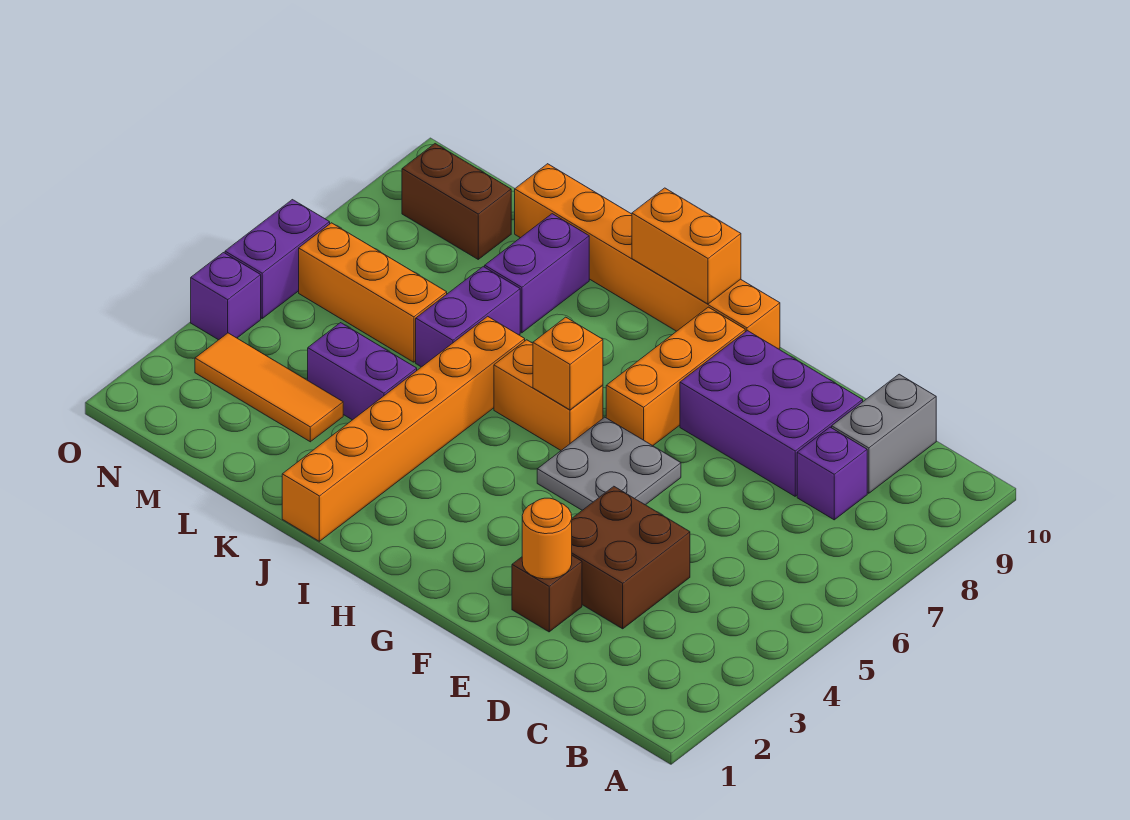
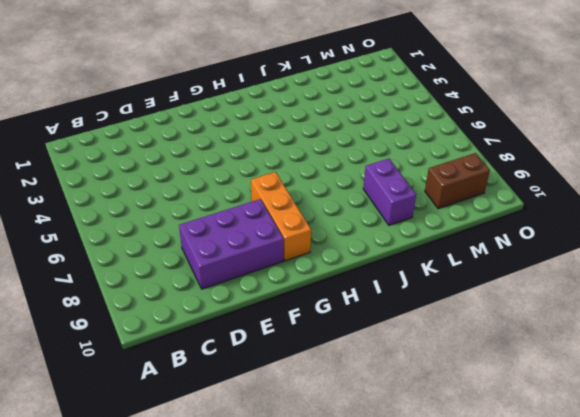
none -> purple 1x1 brick [797,427,867,520]
none -> grey 1x2 brick [832,374,936,493]
none -> brown 2x2 brick [572,486,690,629]

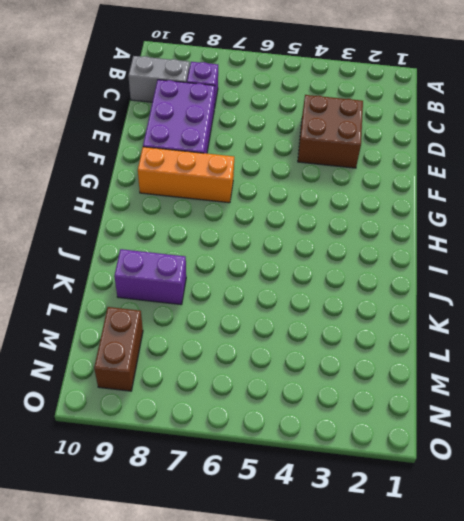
none -> brown 1x1 brick [512,556,582,632]
none -> grey 2x2 plate [537,417,681,510]
none -> orange 1x6 brick [515,164,780,349]

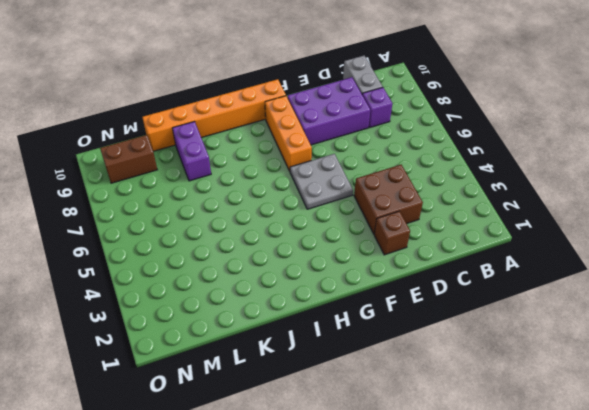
none -> orange 1x2 brick [494,340,603,450]
none -> orange 1x6 brick [282,316,525,541]
none -> purple 1x2 brick [308,323,417,420]

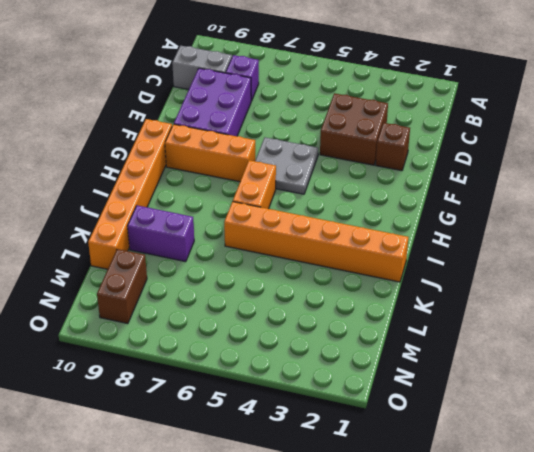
none -> purple 1x2 brick [308,323,417,420]
none -> purple 1x2 brick [416,267,520,367]
none -> orange 1x3 tile [195,333,343,442]

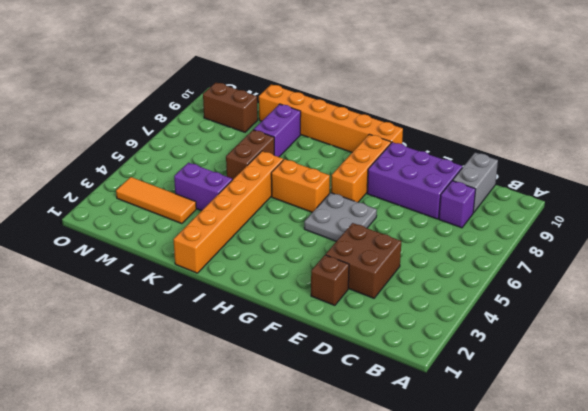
brown 1x2 brick [226,130,274,180] -> purple 1x2 brick [416,267,520,367]
none -> orange 1x3 brick [299,223,447,362]
none -> purple 1x1 brick [191,253,261,340]
none -> purple 1x2 brick [225,200,330,318]

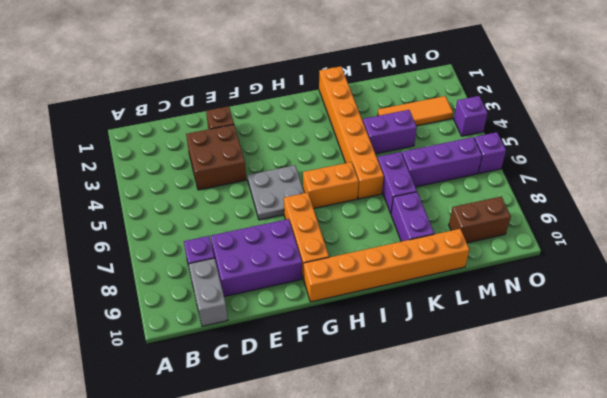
purple 1x3 brick [402,137,482,187] -> orange 1x3 brick [299,223,447,362]
purple 1x1 brick [474,132,506,174] -> purple 1x2 brick [225,200,330,318]
none -> orange 1x1 round brick [522,498,572,579]
none -> orange 1x1 brick [533,317,603,410]
none -> orange 1x2 brick [632,188,741,304]

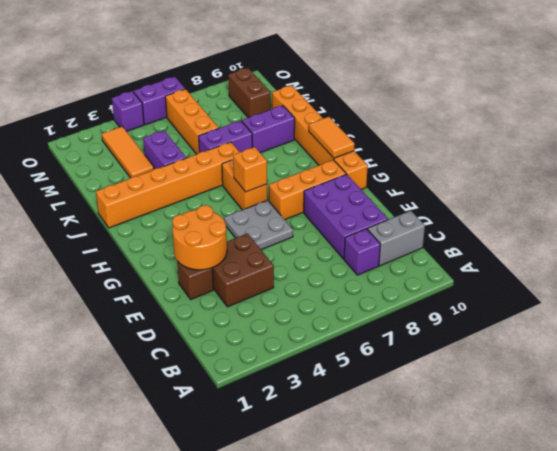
orange 2x2 round brick [172,205,227,270] -> orange 1x1 round brick [522,498,572,579]
orange 1x2 tile [309,117,355,158] -> orange 1x2 brick [632,188,741,304]

